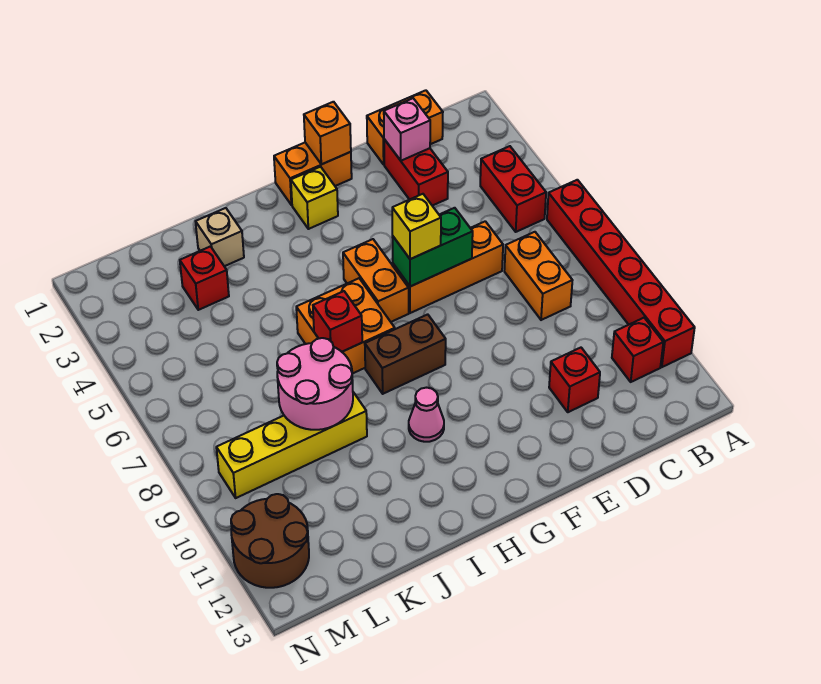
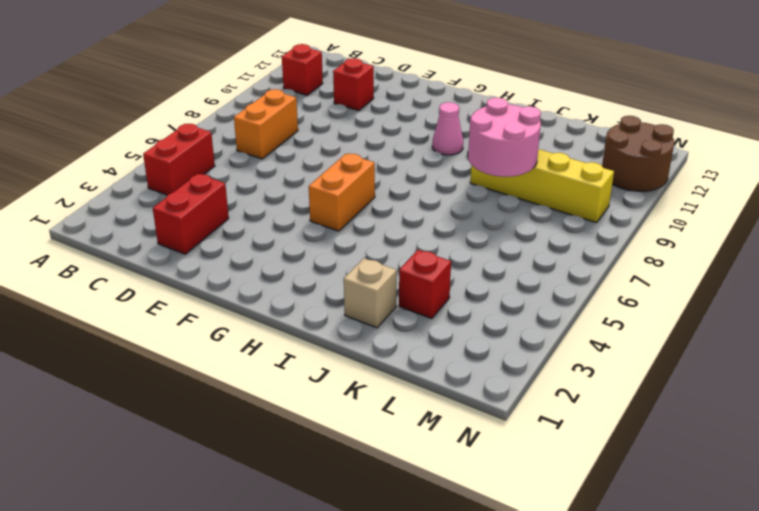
none -> red 1x6 brick [547,180,695,367]
none -> orange 1x2 brick [367,90,443,164]
none -> orange 1x3 brick [393,221,503,313]

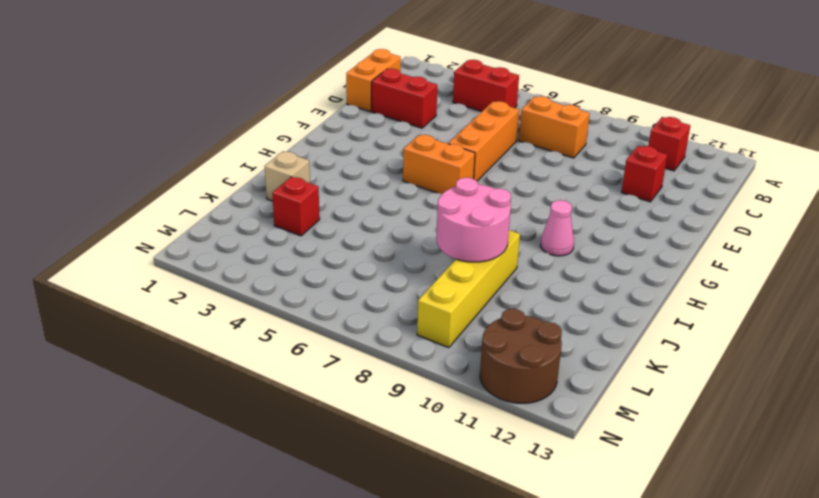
none -> red 1x6 brick [547,180,695,367]
none -> orange 1x2 brick [274,143,352,205]
none -> yellow 1x1 brick [291,167,338,229]

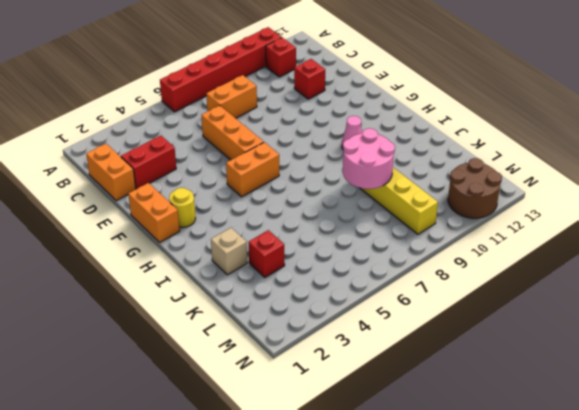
yellow 1x1 round brick [169,188,195,227] -> yellow 1x1 brick [291,167,338,229]
none -> red 1x2 brick [480,146,546,232]
none -> brown 1x2 brick [365,314,446,394]
none -> orange 2x2 brick [296,278,395,374]

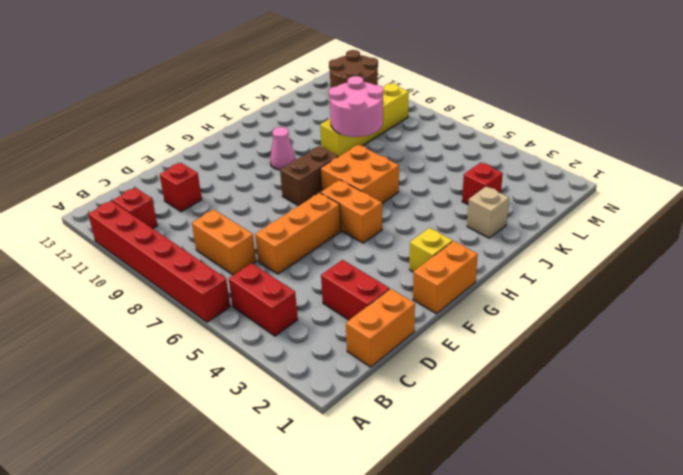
none -> pink 1x1 brick [384,98,430,161]
none -> green 1x2 brick [392,208,473,287]
none -> orange 1x1 brick [304,102,351,164]

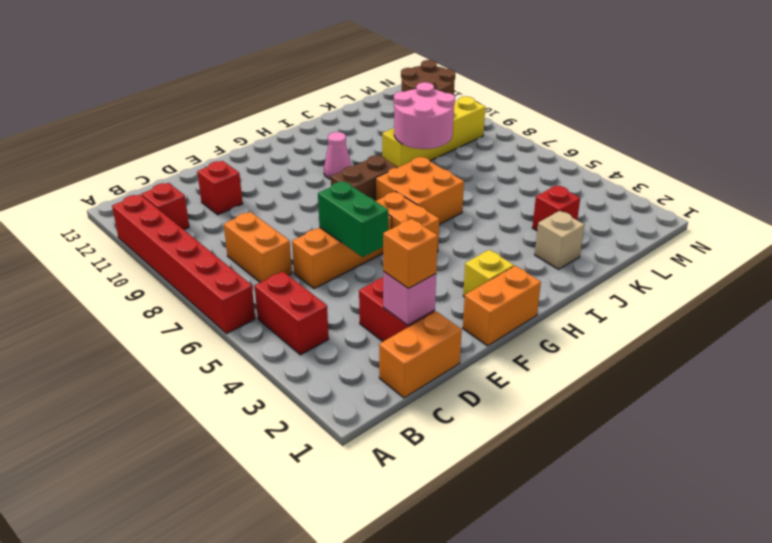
orange 1x1 brick [383,219,438,288] -> orange 1x1 brick moved to [304,102,351,164]
green 1x2 brick [318,181,388,257] -> green 1x2 brick turned to [392,208,473,287]
none -> red 1x1 brick [313,291,362,352]
none -> yellow 1x1 brick [392,194,441,259]

